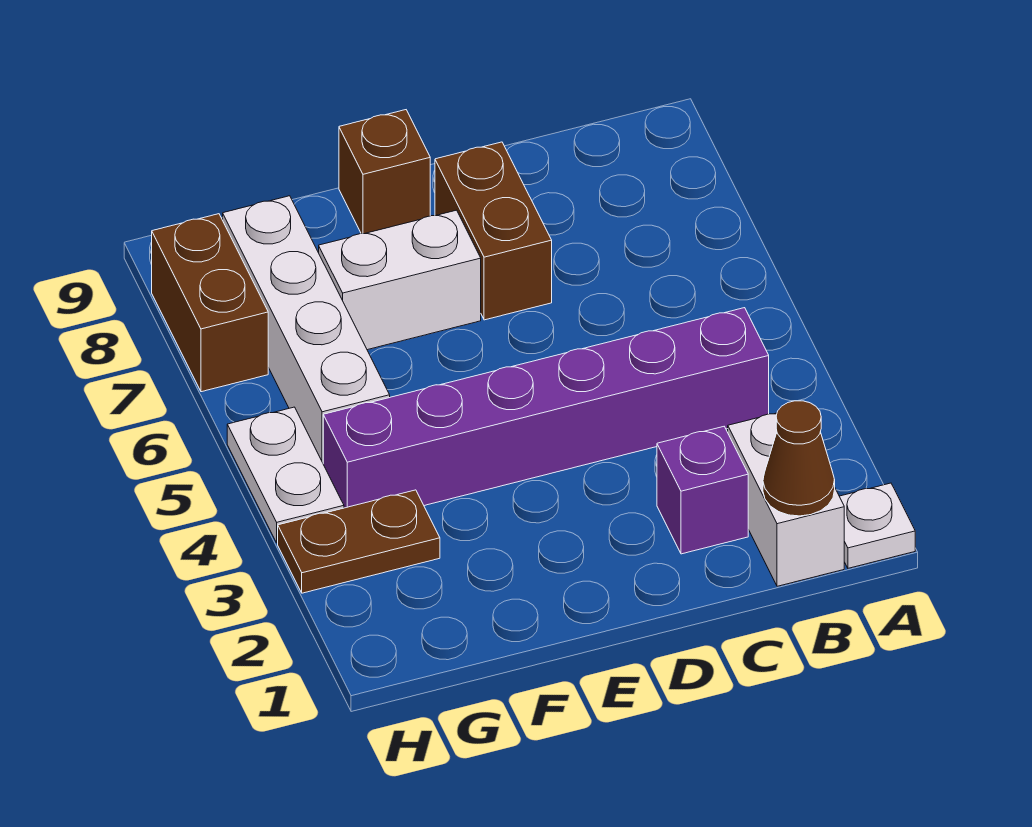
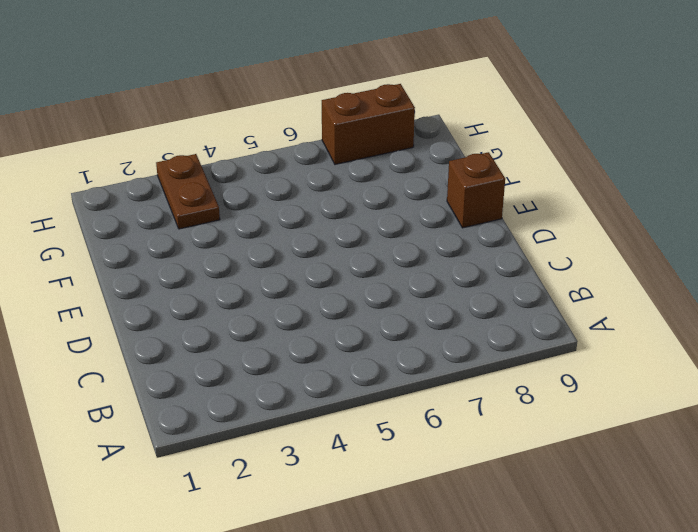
none -> white 1x1 plate [839,483,915,568]
none -> white 1x2 brick [728,413,844,586]
none -> purple 1x6 brick [323,308,769,508]

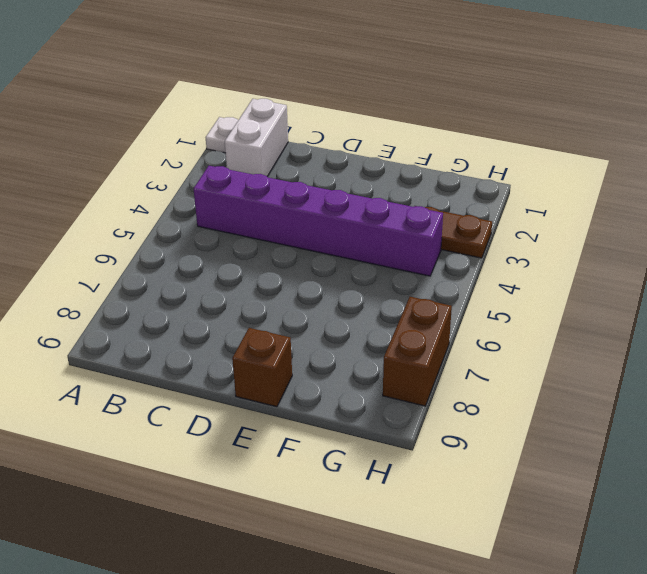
none -> purple 1x1 brick [657,427,748,554]
none -> brown 1x2 brick [435,142,552,320]
none -> white 1x2 brick [319,210,481,350]

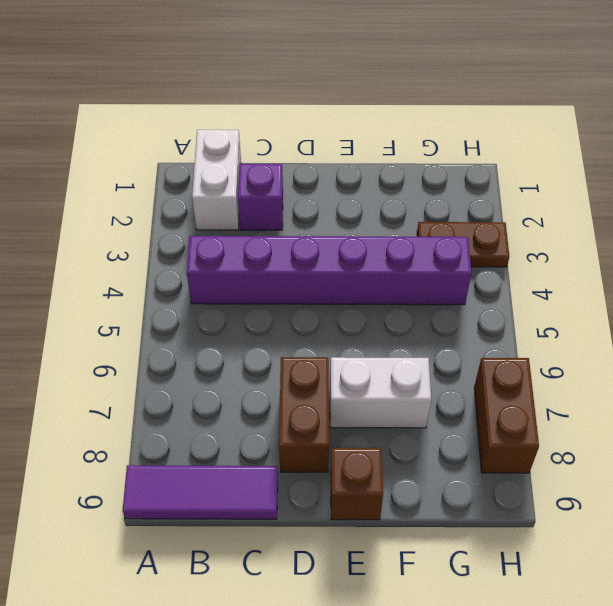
purple 1x3 tile [123,465,278,519] -> none
none -> white 1x1 plate [839,483,915,568]
none -> white 1x4 brick [223,196,390,463]
none -> white 1x2 plate [227,407,344,543]

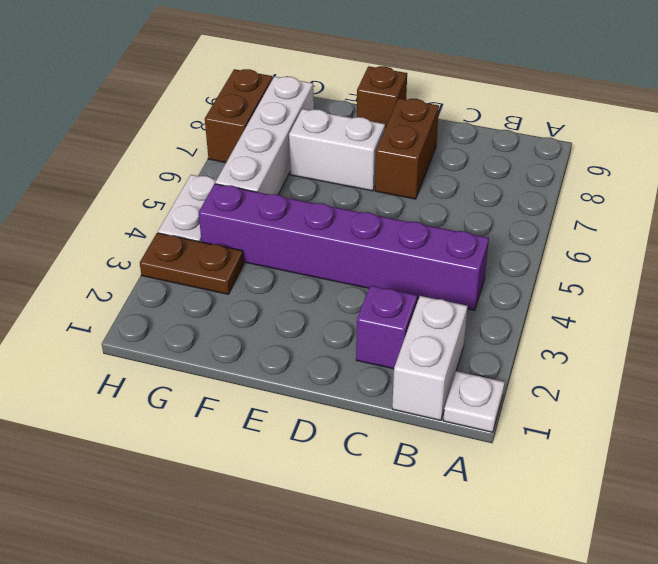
none -> brown 1x1 cone [763,401,835,516]

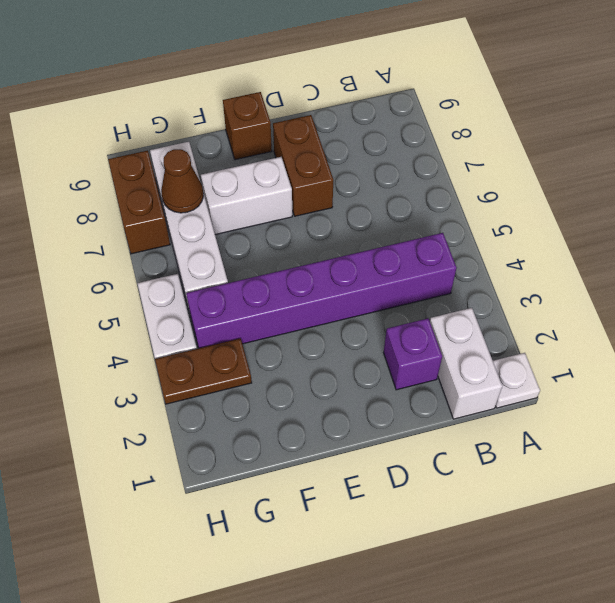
brown 1x1 cone [161,149,203,213] -> brown 1x1 cone moved to [763,401,835,516]

